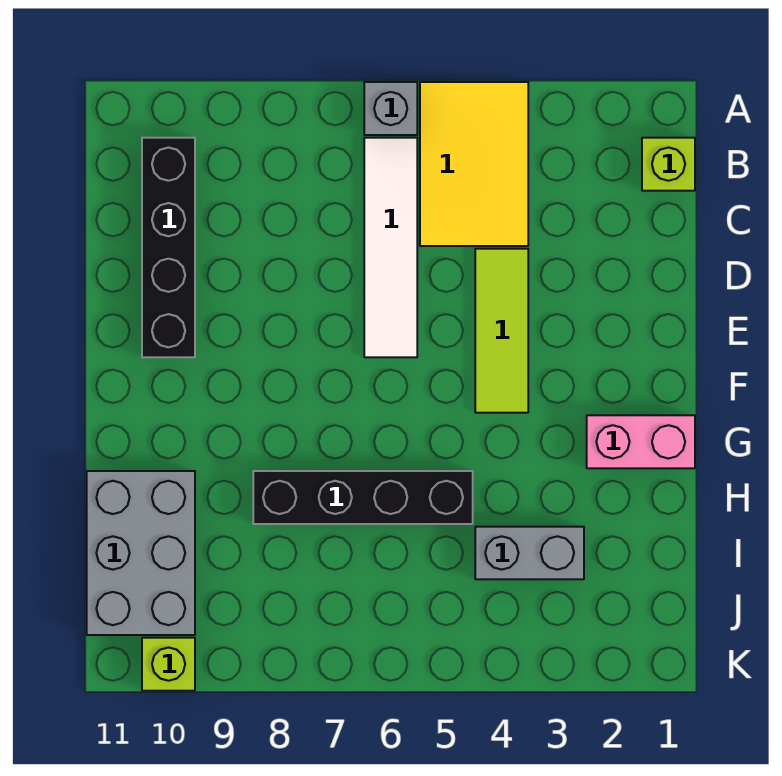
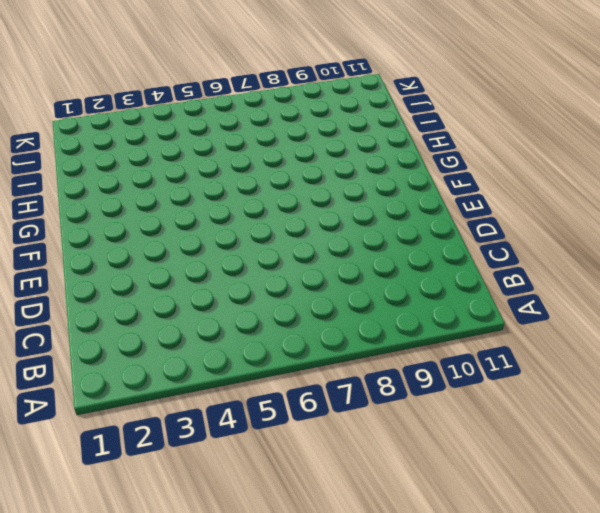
none -> yellow 2x3 tile [420,82,528,246]
none -> grey 1x1 brick [364,82,417,135]

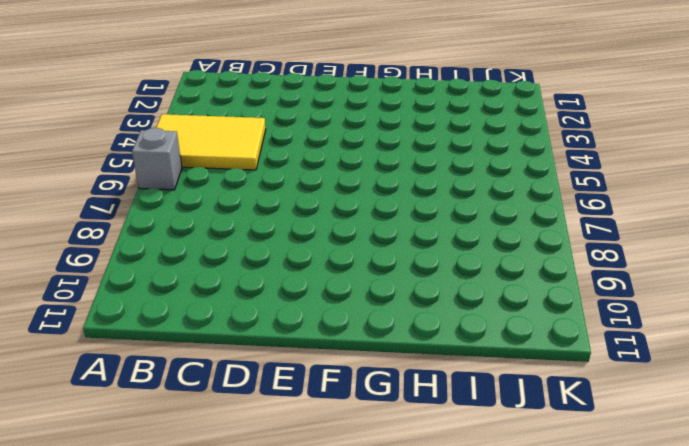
none -> lime 1x1 brick [642,138,695,191]
none -> white 1x4 tile [364,138,417,357]

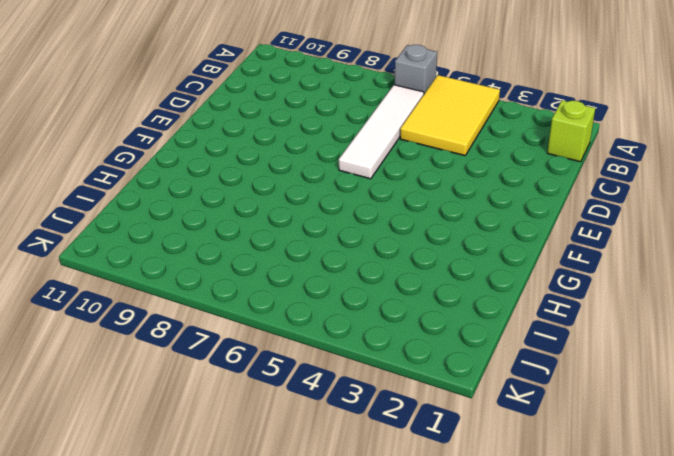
none -> black 1x4 brick [142,138,195,357]
none -> lime 1x3 tile [475,249,528,413]

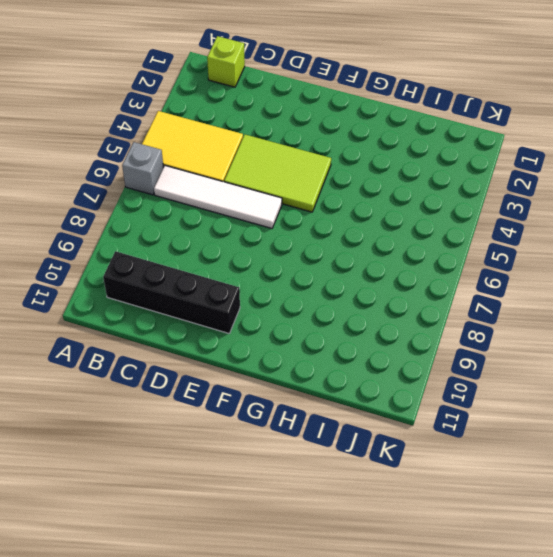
lime 2x3 tile [224,135,331,212] -> lime 1x3 tile [475,249,528,413]
none -> pink 1x2 brick [587,415,695,468]
none -> black 1x4 brick [253,471,473,524]

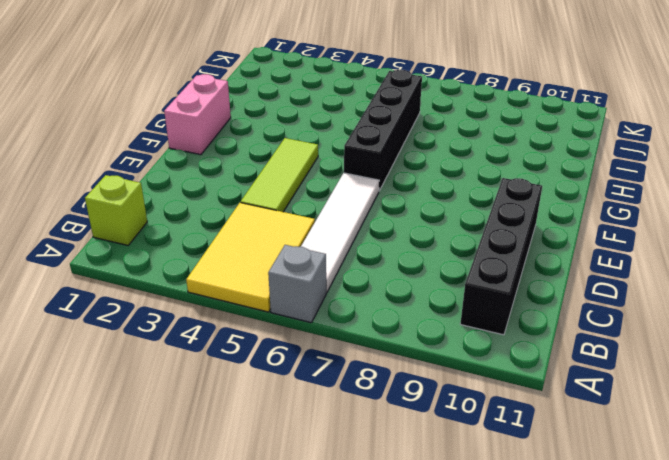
pink 1x2 brick [164,74,231,155] -> pink 1x2 brick turned to [587,415,695,468]
black 1x4 brick [344,70,422,191] -> black 1x4 brick turned to [253,471,473,524]
none -> grey 2x3 brick [87,471,195,635]
none -> grey 1x2 brick [475,527,584,579]

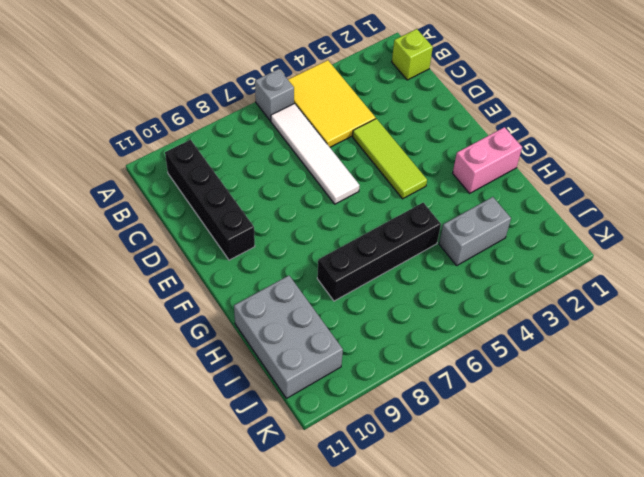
none -> lime 1x1 brick [142,638,195,691]

